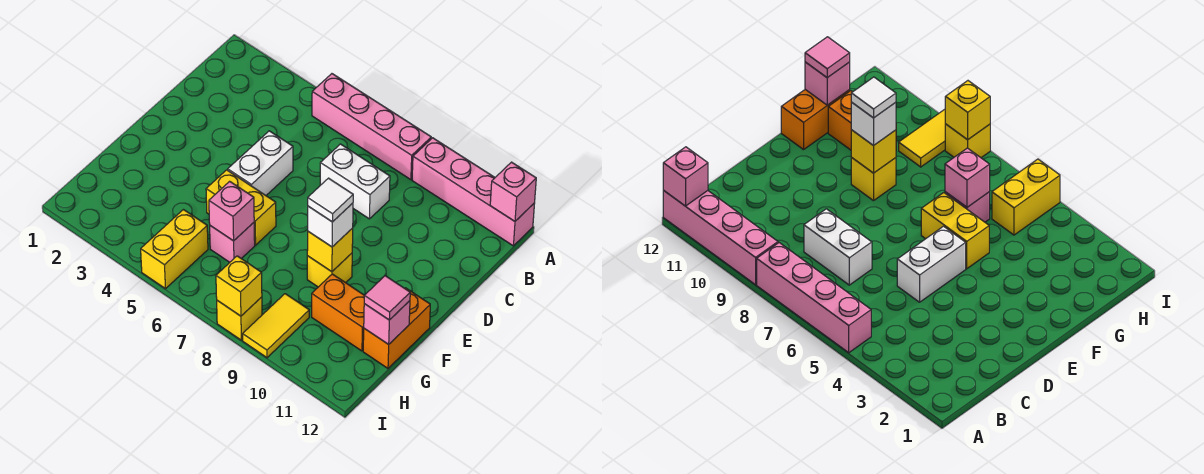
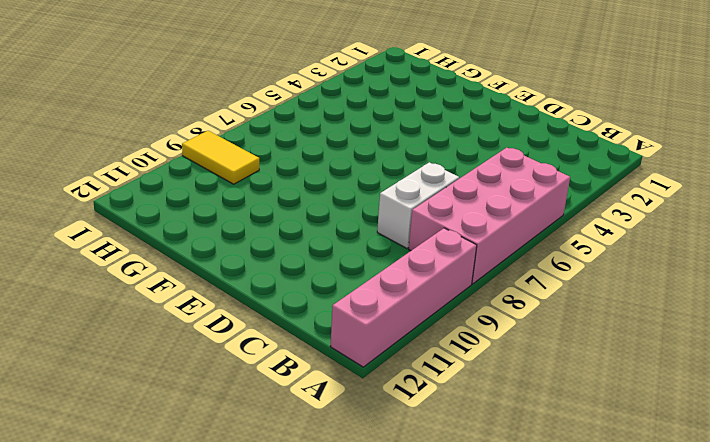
pink 2x4 brick [409,148,570,284] -> pink 1x4 brick [312,74,431,180]
none -> white 1x2 brick [228,131,293,195]
none -> yellow 1x2 brick [206,170,276,245]
none -> yellow 1x1 brick [307,253,352,287]

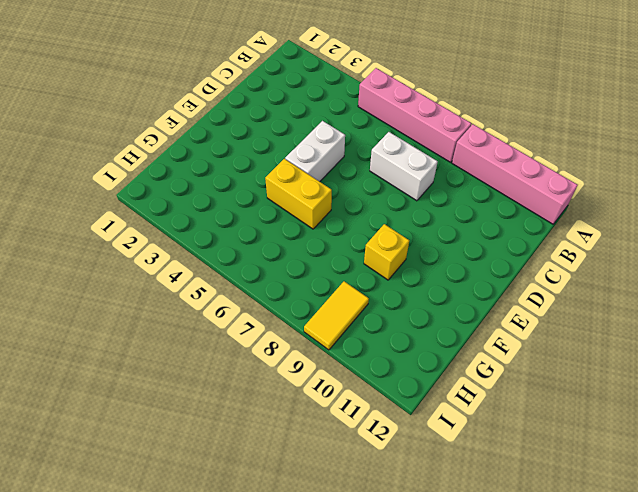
none -> orange 1x2 brick [363,288,430,368]
none -> pink 1x1 brick [210,223,255,262]
none -> orange 1x2 brick [312,274,364,351]

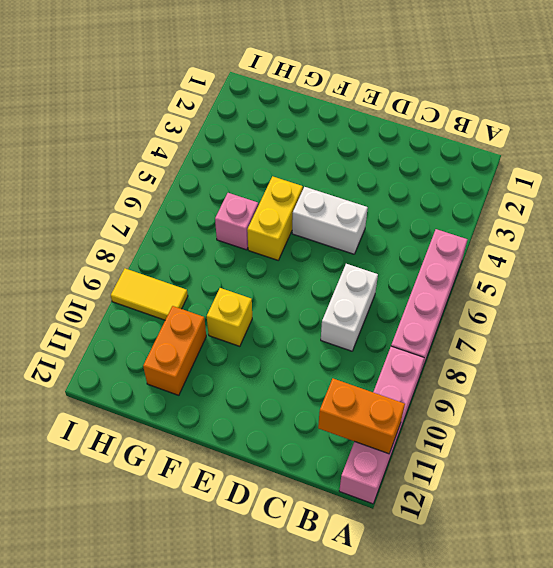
orange 1x2 brick [318,379,405,454] -> orange 1x2 brick moved to [363,288,430,368]
none -> yellow 1x2 brick [141,210,208,289]
none -> yellow 1x1 brick [217,297,262,340]
none -> pink 1x1 brick [490,162,536,221]

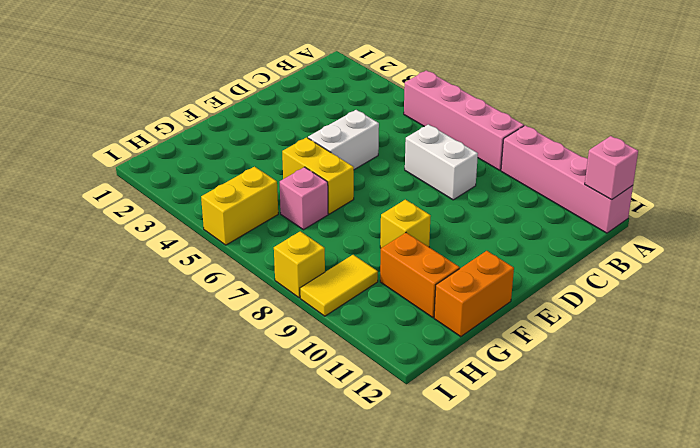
none -> yellow 1x1 brick [307,228,353,272]
none -> pink 1x1 brick [209,181,254,241]
none -> pink 1x1 brick [364,301,410,344]

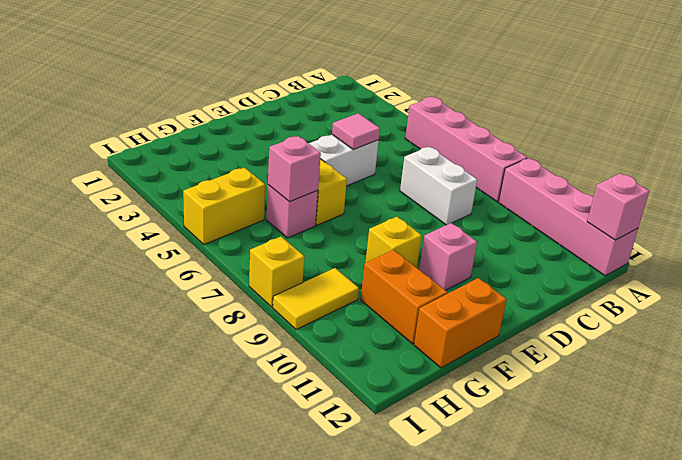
pink 1x1 tile [332,113,380,150] -> pink 1x1 tile moved to [364,276,410,320]
pink 1x1 brick [419,223,477,290] -> pink 1x1 brick moved to [364,301,410,344]
none -> yellow 1x1 brick [307,228,353,272]
none -> yellow 1x1 brick [216,256,262,316]
none -> white 1x1 brick [308,203,353,247]

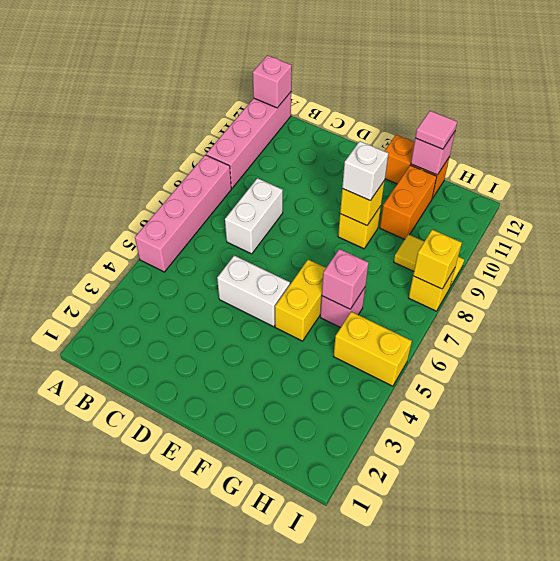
none -> white 1x1 tile [308,178,353,222]

